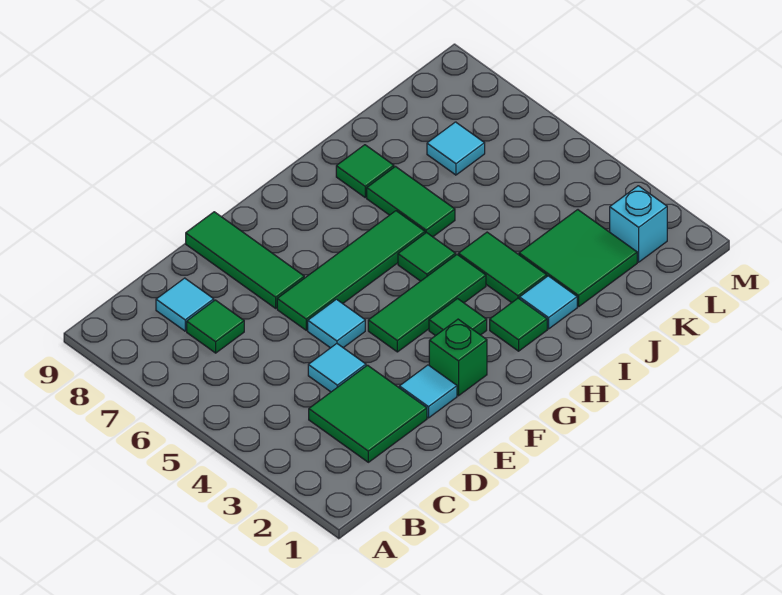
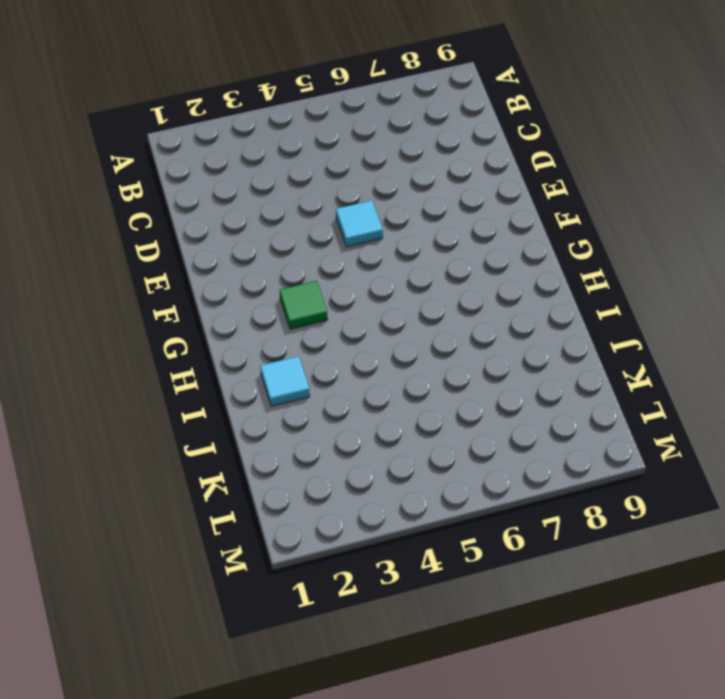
none -> green 2x2 tile [309,365,427,462]
none -> green 1x1 tile [187,300,244,353]
none -> cyan 1x1 tile [156,278,214,331]

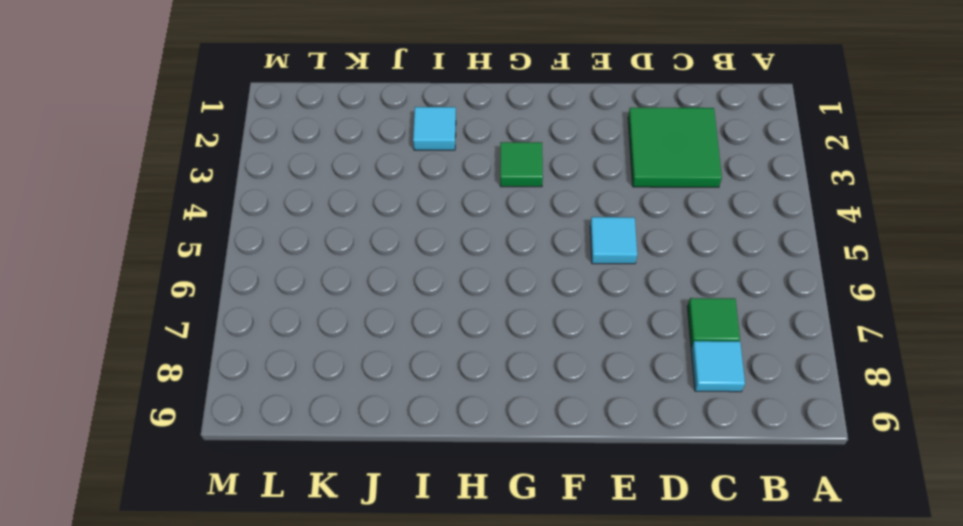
none -> cyan 1x1 tile [308,344,366,392]
none -> cyan 1x1 tile [399,365,457,418]
none -> green 1x4 tile [277,211,425,330]

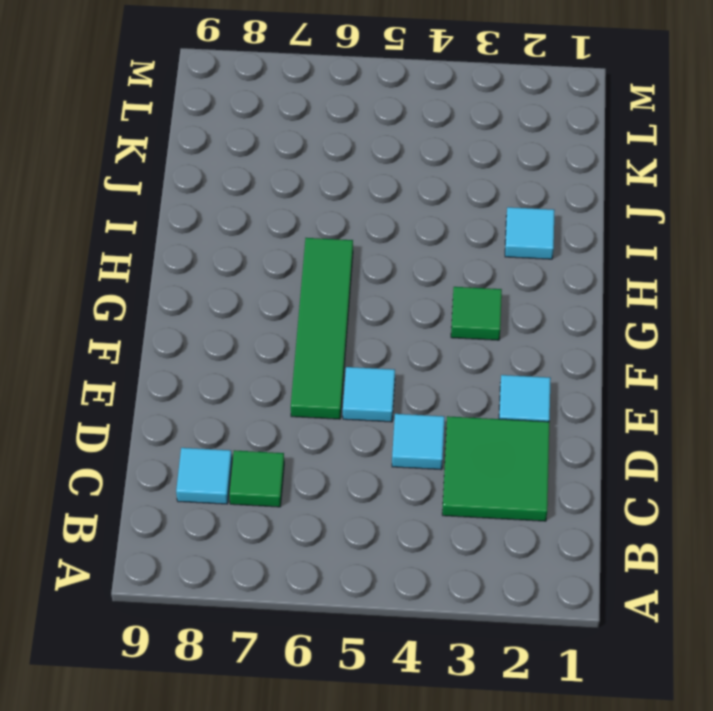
none -> green 1x3 tile [186,212,304,308]
none -> green 1x1 brick [429,319,487,396]
none -> green 1x3 tile [368,255,486,352]

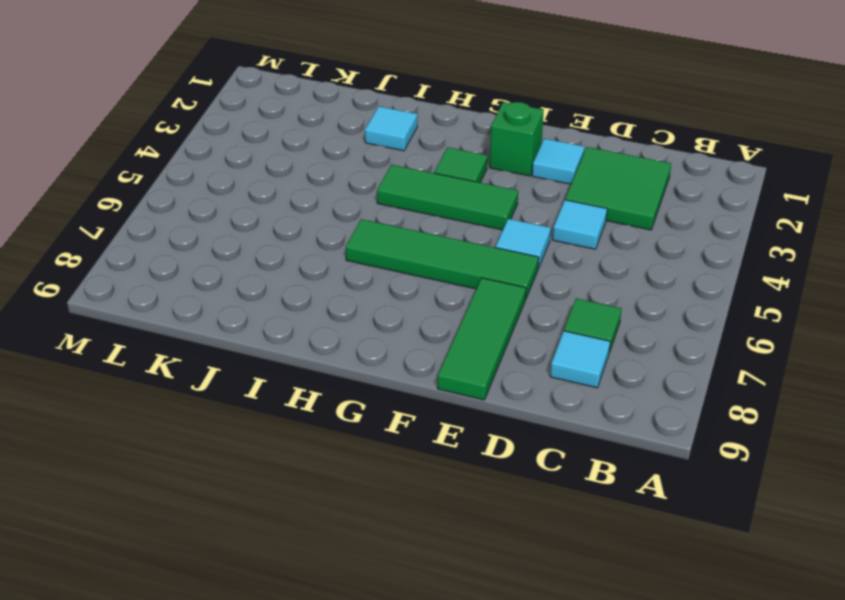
none -> green 1x1 tile [490,298,547,351]
none -> green 1x1 tile [398,232,456,281]
none -> green 1x2 tile [458,232,547,303]

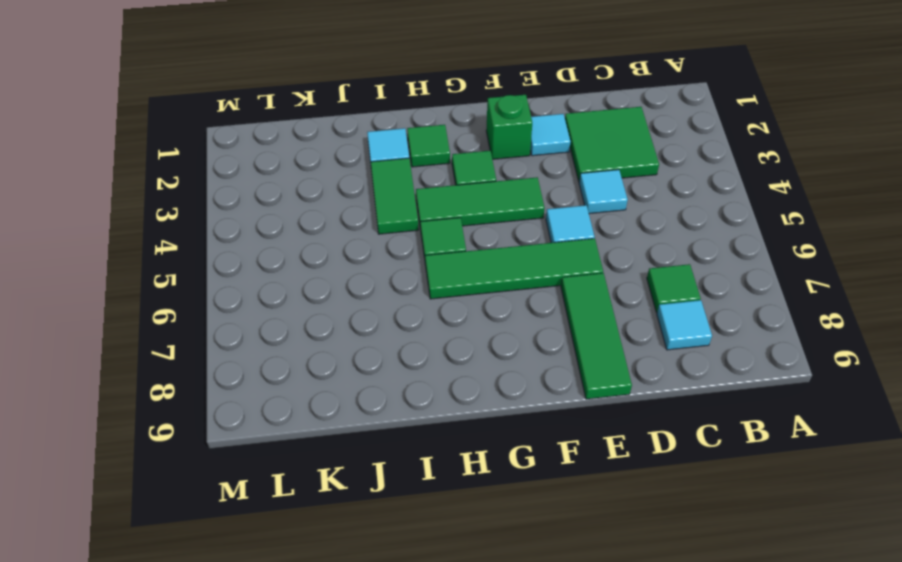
none -> green 1x2 tile [367,167,455,237]
none -> green 1x1 tile [336,145,394,198]
none -> green 2x2 tile [519,210,637,307]

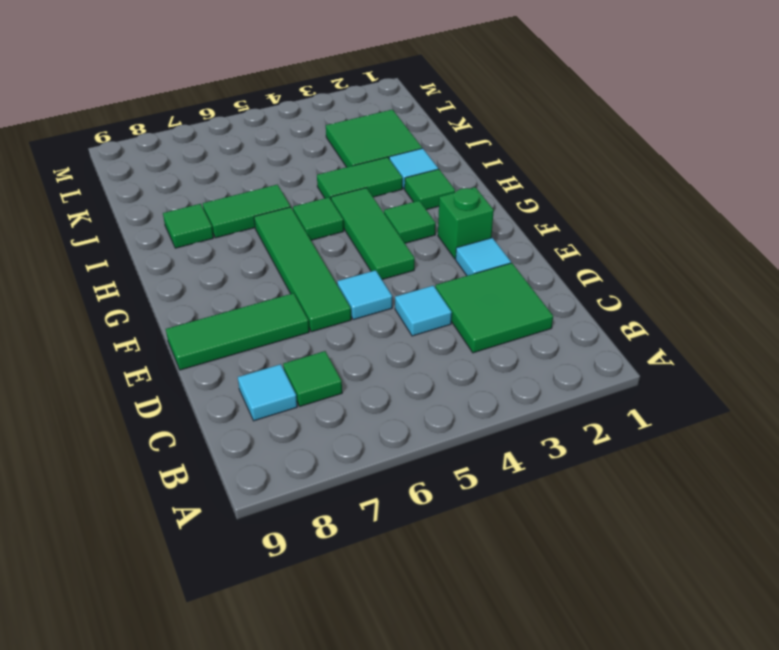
none -> cyan 1x1 tile [427,122,485,175]
none -> cyan 1x1 brick [610,186,667,262]

